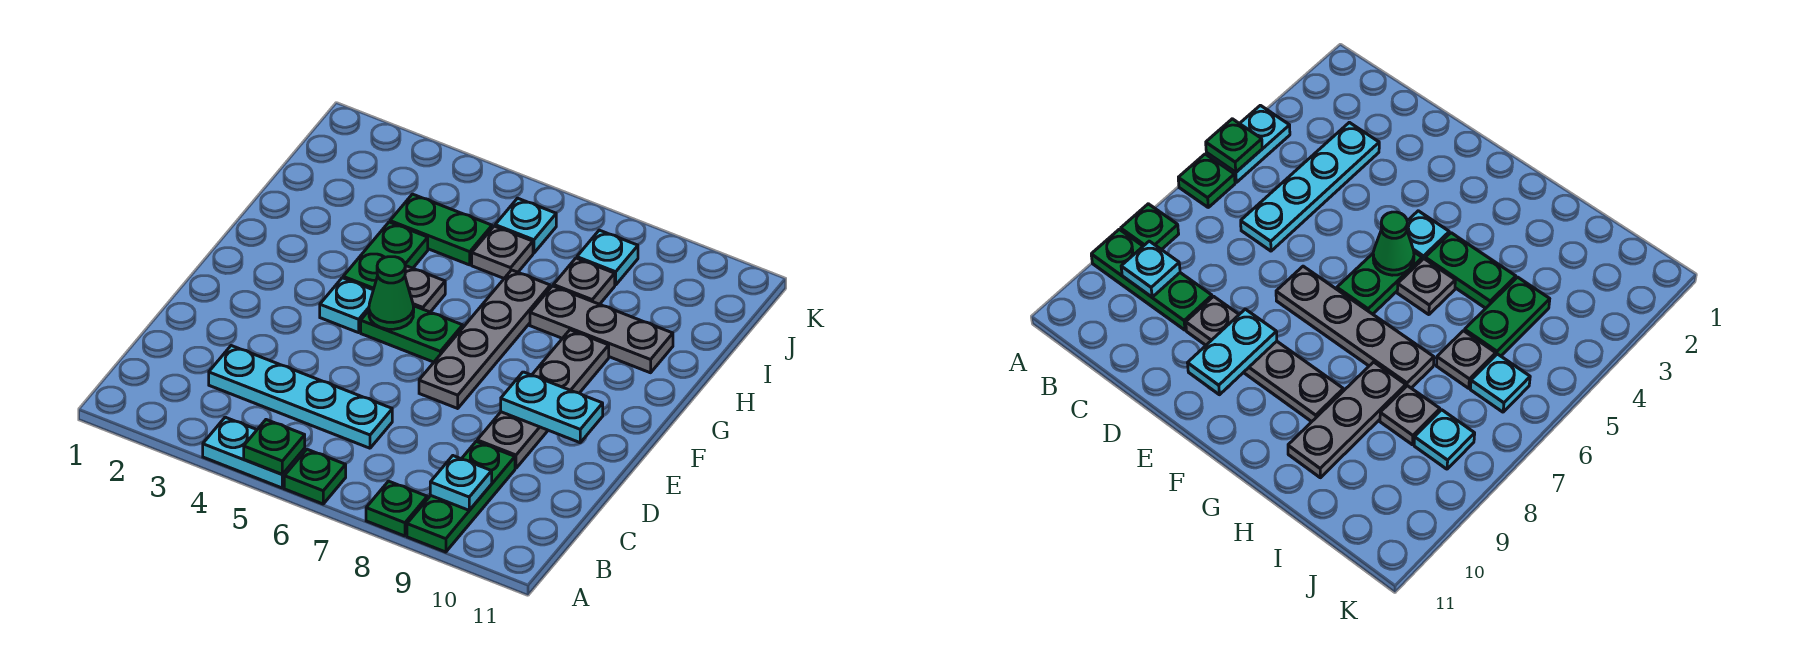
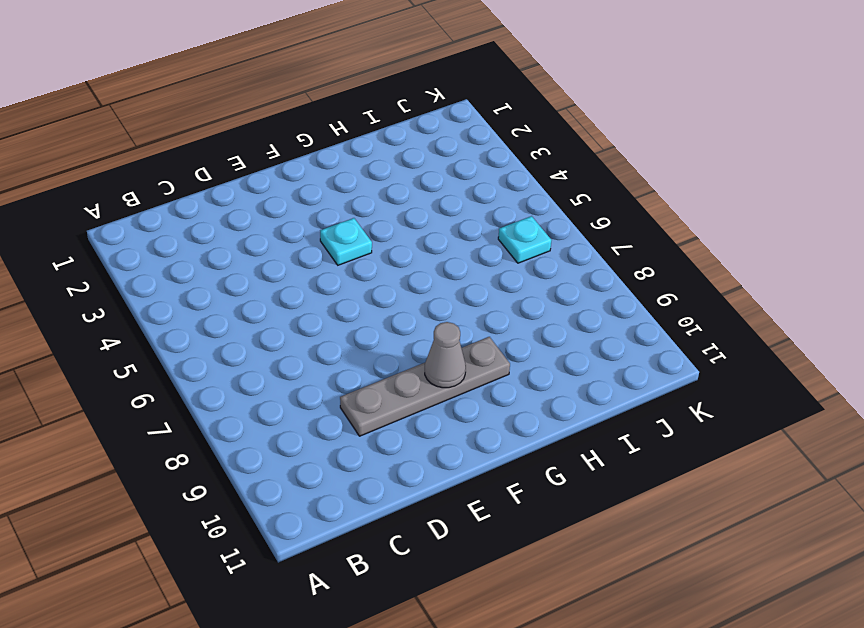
grey 1x1 cone [425,322,466,388] -> none
none -> cyan 1x2 plate [203,417,305,488]
none -> green 1x1 plate [284,449,346,504]
none -> green 1x1 plate [366,481,427,536]

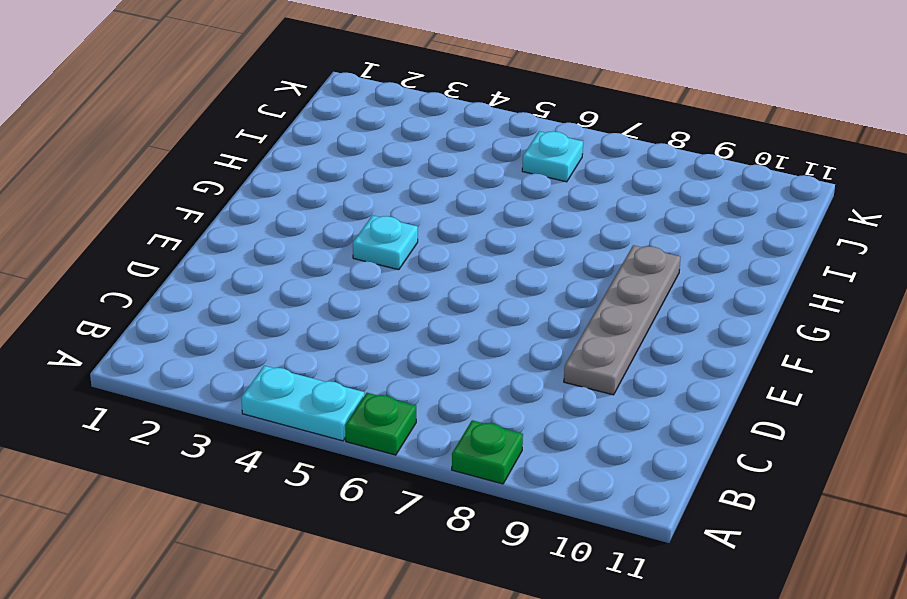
none -> green 1x3 plate [407,441,515,552]
none -> cyan 1x4 plate [209,346,392,448]
none -> grey 1x4 plate [419,270,550,408]

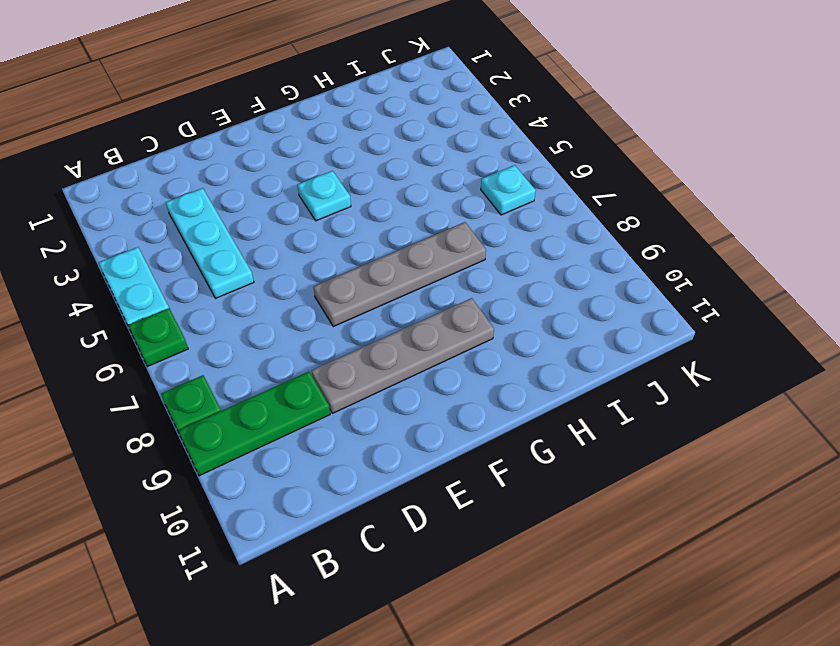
cyan 1x3 plate [166,188,254,298] -> cyan 1x4 plate [209,346,392,448]
none -> green 1x2 plate [361,306,463,362]
none -> green 1x2 plate [343,222,428,290]
none -> grey 1x1 plate [405,266,445,312]

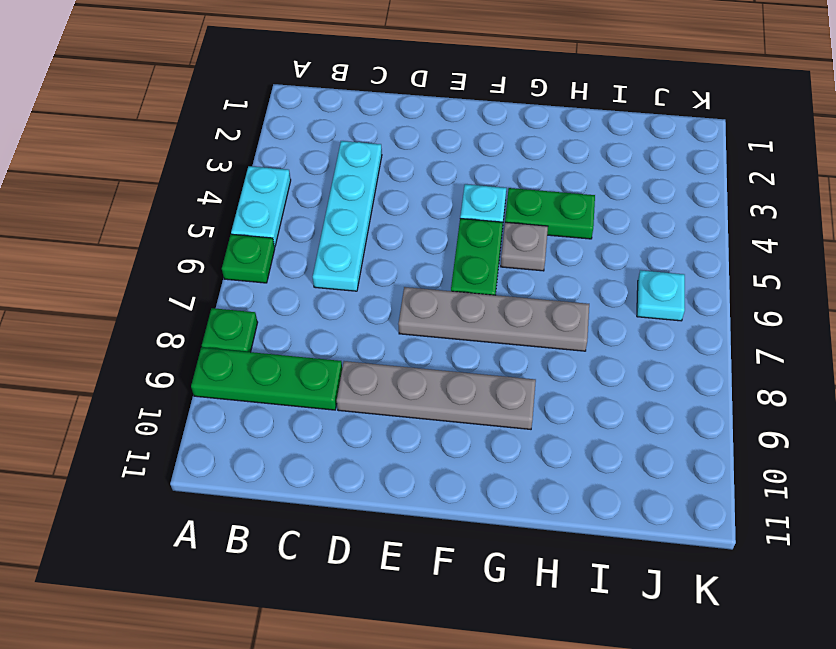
none -> grey 1x3 plate [530,286,673,373]
none -> green 1x2 plate [390,194,492,265]
none -> grey 1x1 plate [472,226,533,278]

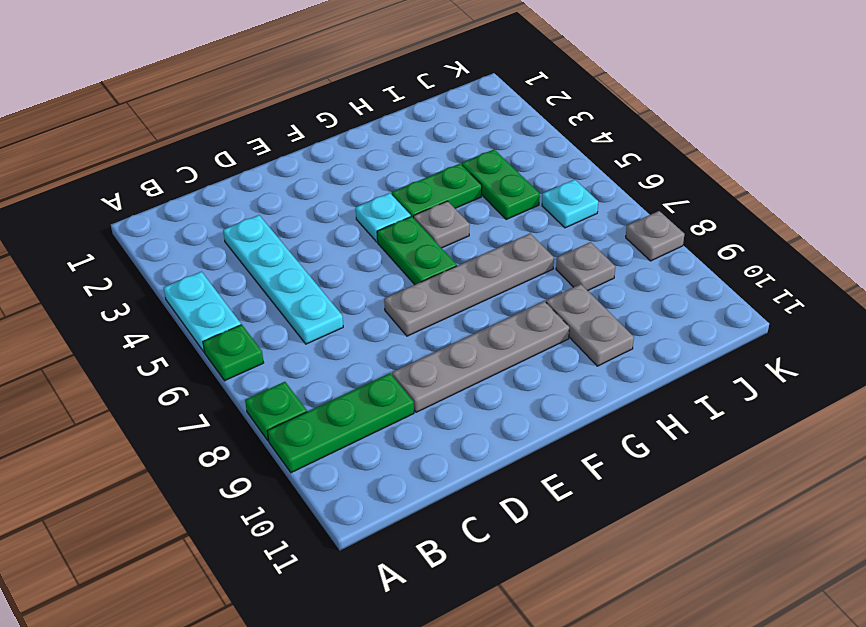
grey 1x2 plate [546,284,634,366] -> grey 1x3 plate [530,286,673,373]
grey 1x1 plate [626,211,685,261] -> grey 1x1 plate moved to [472,226,533,278]
none -> cyan 1x1 plate [577,230,638,285]
none -> green 1x1 plate [244,420,305,474]
none -> cyan 1x1 plate [430,456,492,510]

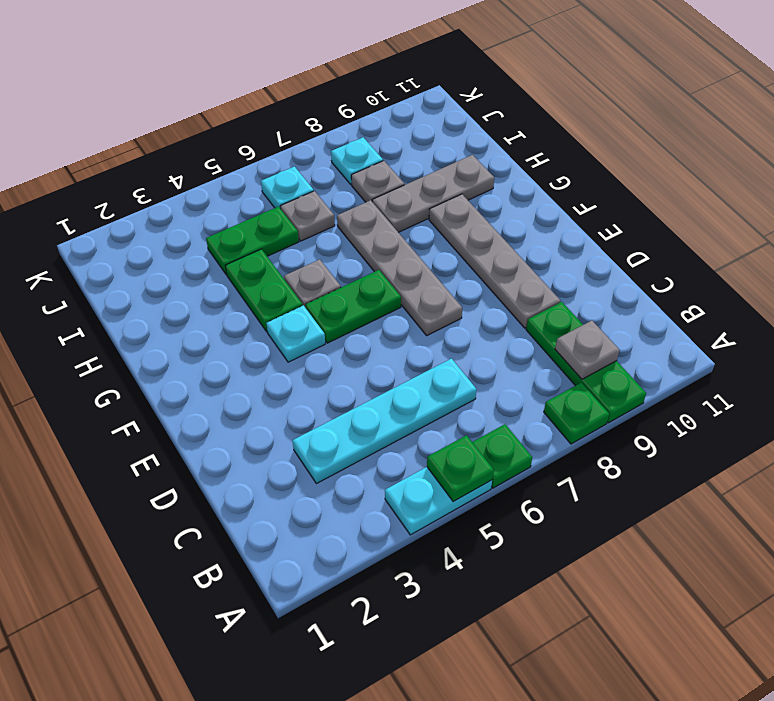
grey 1x1 plate [555,321,620,379] -> cyan 1x1 plate [430,456,492,510]
none -> cyan 1x2 plate [501,372,603,443]
none -> green 1x1 cone [369,257,414,329]

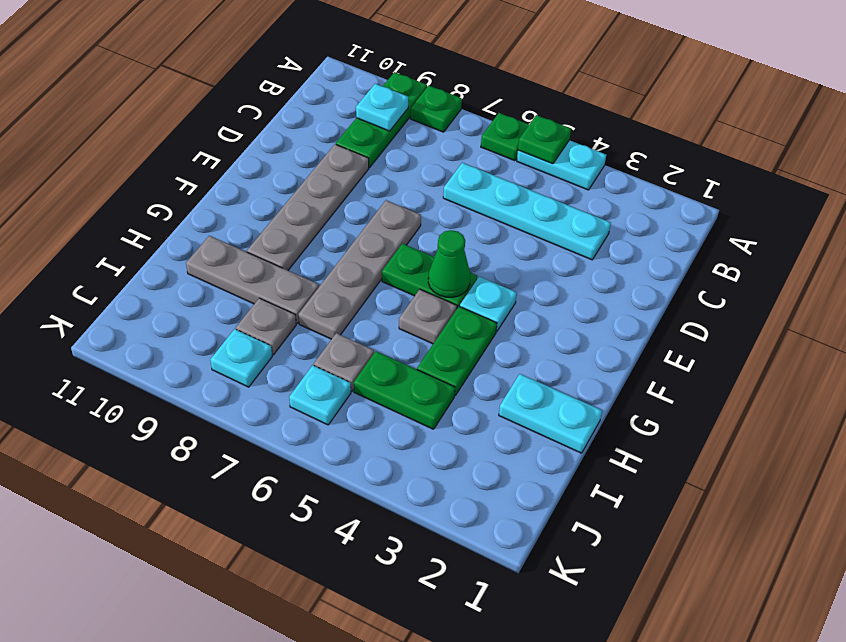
cyan 1x2 plate [499,374,602,453] -> cyan 1x2 plate moved to [501,372,603,443]

